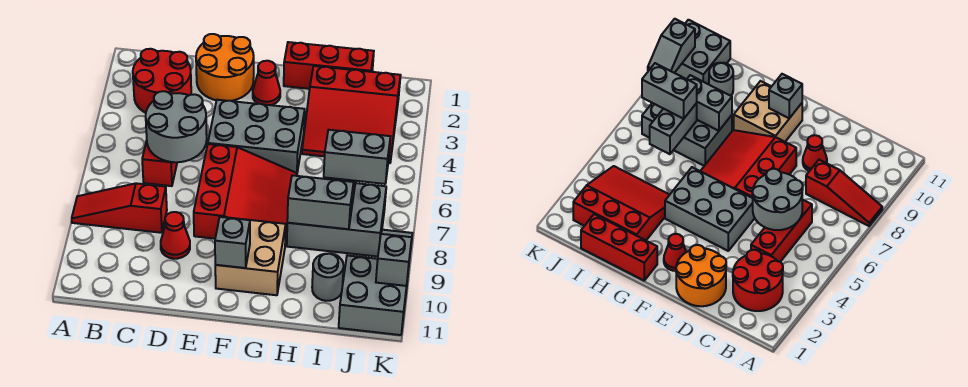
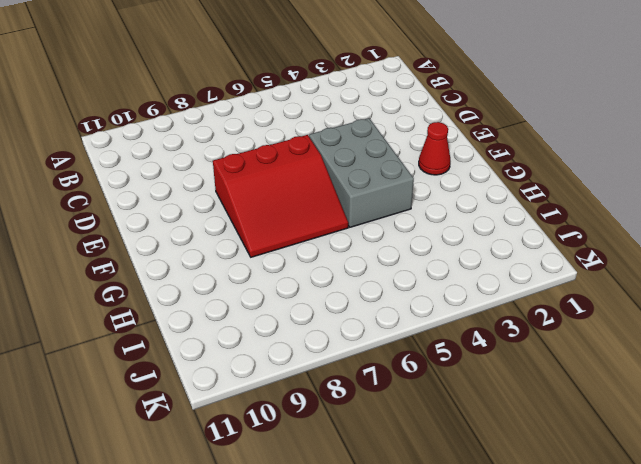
none -> red 1x3 slope [72,183,167,233]
none -> red 2x2 round brick [133,49,191,113]
none -> red 1x3 brick [142,141,177,186]

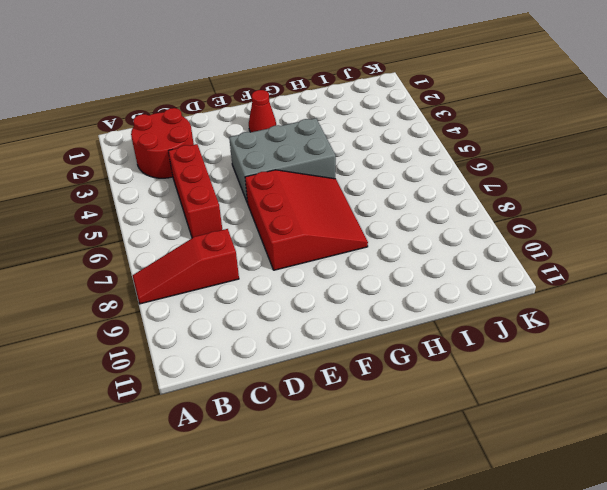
none -> orange 2x2 round brick [196,34,254,101]
none -> red 1x1 cone [161,212,190,259]
none -> tan 2x2 brick [215,217,286,295]

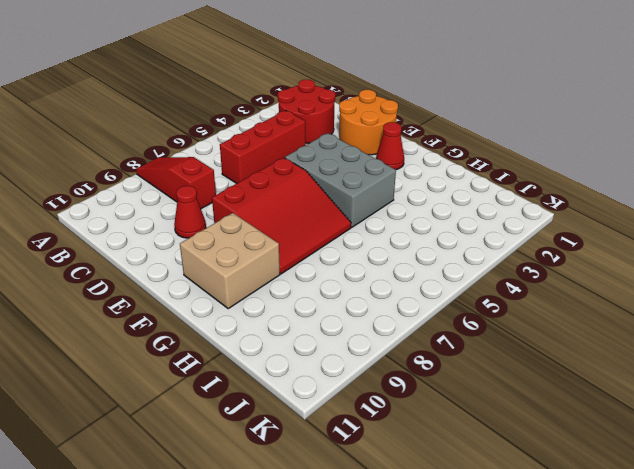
none -> red 1x3 brick [284,42,374,89]
none -> red 3x3 slope [302,66,401,163]
none -> grey 2x3 brick [287,183,386,257]

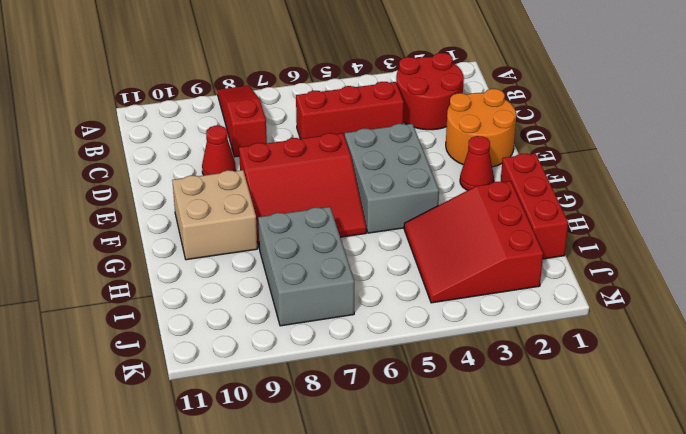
none -> grey 1x1 round brick [312,254,344,301]
none -> grey 2x2 brick [339,255,408,335]
none -> grey 2x2 round brick [146,91,207,162]

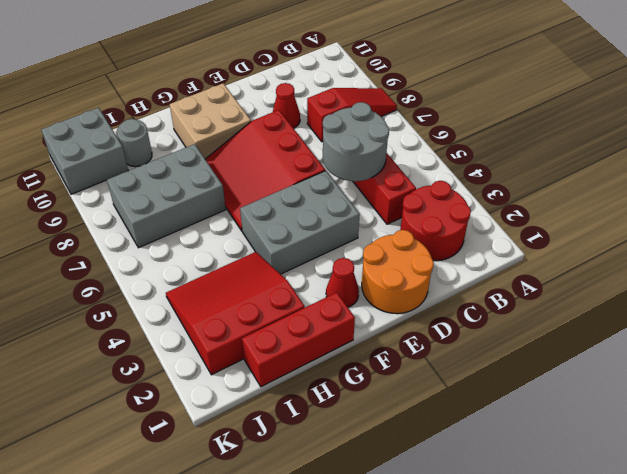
none -> grey 1x1 brick [215,217,250,268]
none -> grey 1x2 brick [287,175,354,229]
none -> grey 1x2 brick [650,103,697,154]

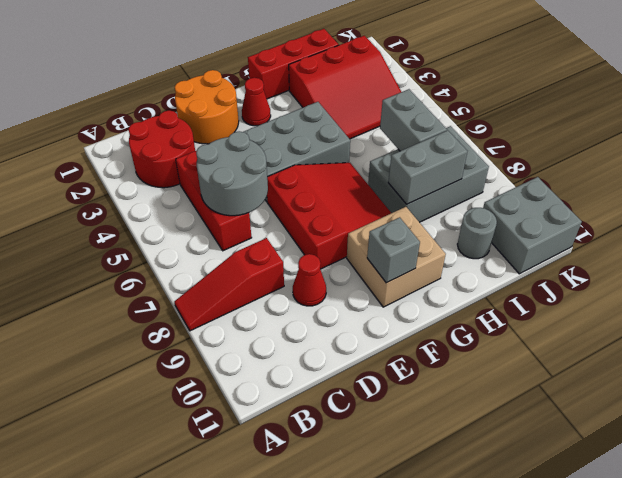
none -> grey 1x2 slope [376,230,412,286]
none -> grey 1x2 brick [324,130,391,184]

